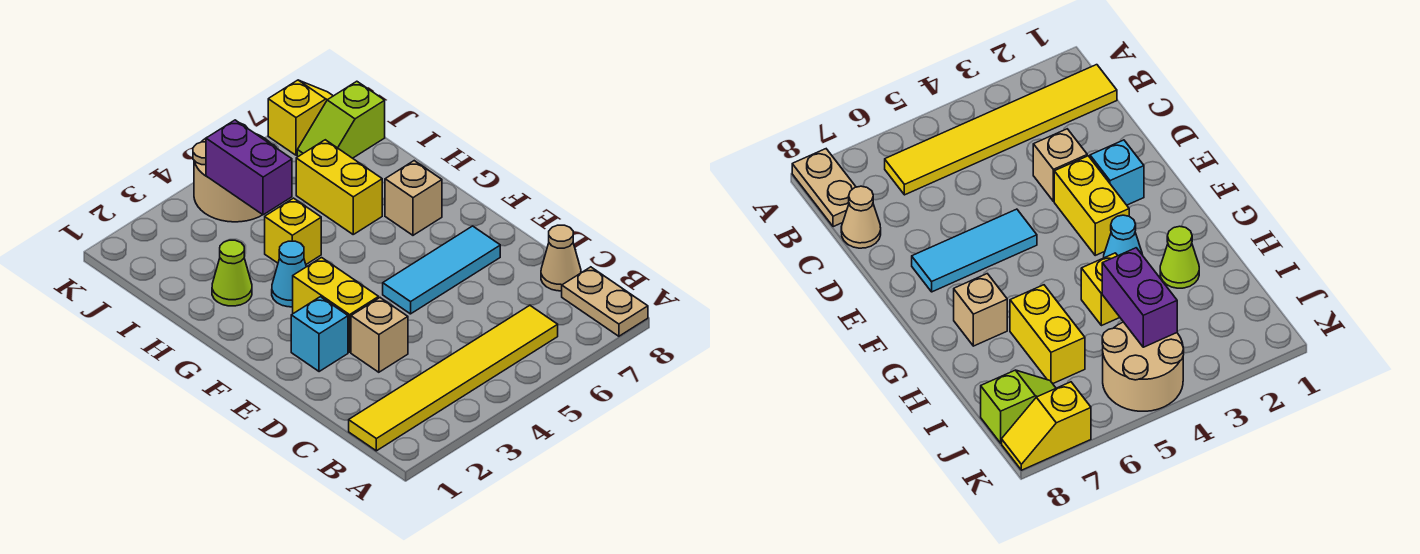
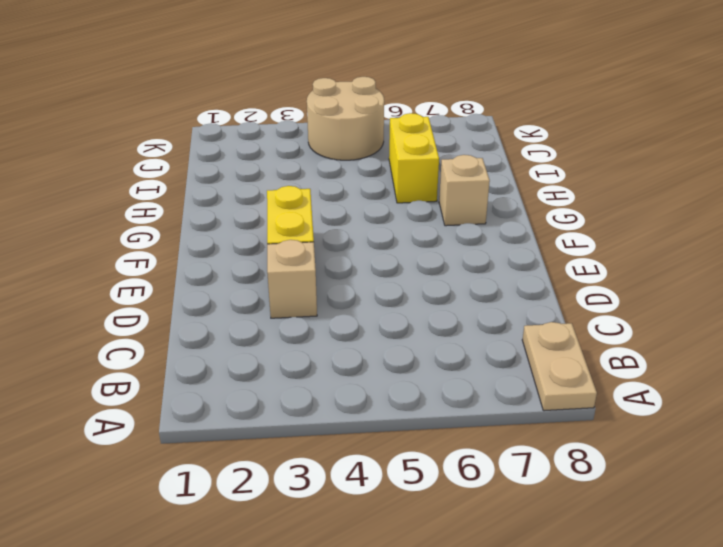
none -> yellow 1x6 tile [349,305,558,451]
none -> tan 1x1 cone [541,225,581,291]
none -> cyan 1x1 brick [291,297,348,372]

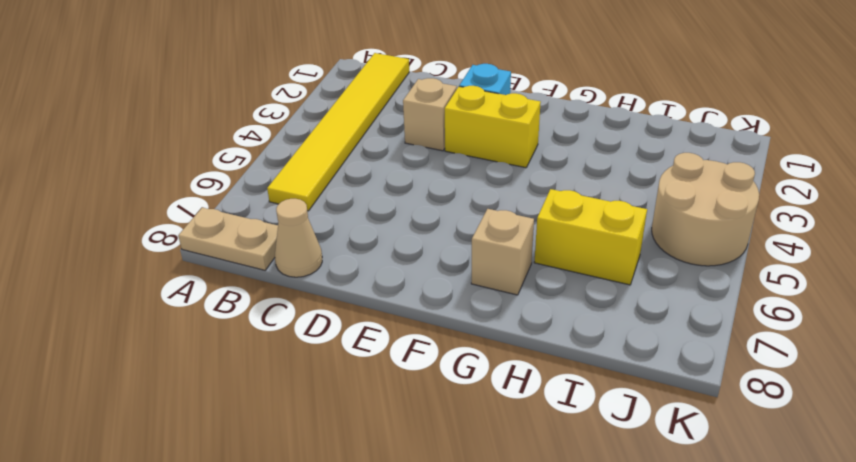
none -> cyan 1x3 tile [383,226,500,314]
none -> cyan 1x1 cone [272,241,306,307]
none -> lime 1x1 cone [212,240,252,306]

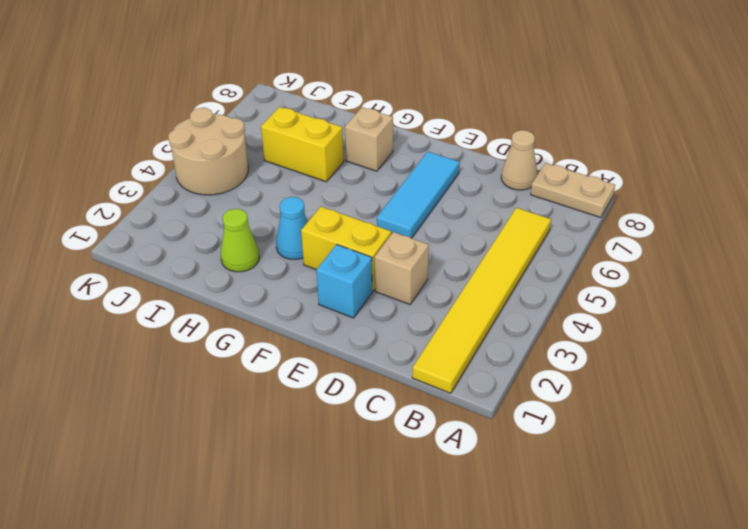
none -> yellow 1x1 brick [265,198,321,264]
none -> lime 1x2 slope [297,81,385,158]
none -> yellow 1x2 slope [268,80,333,155]

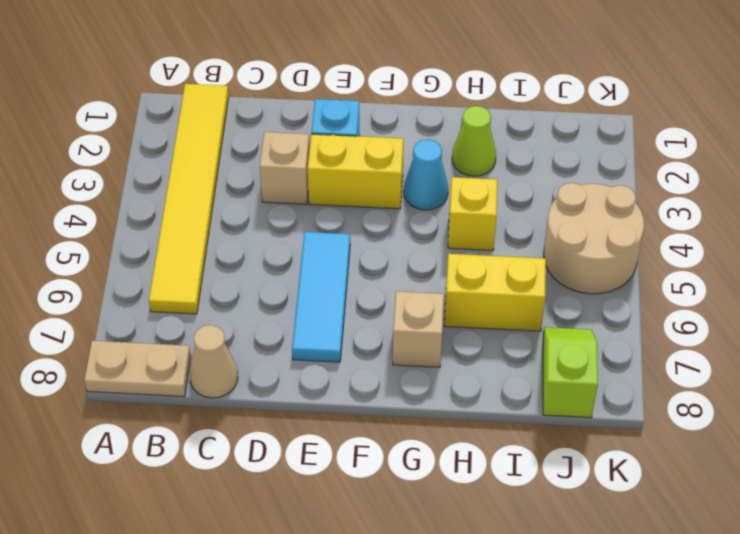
none -> yellow 1x2 slope [268,80,333,155]
none -> purple 1x2 brick [206,120,292,215]

